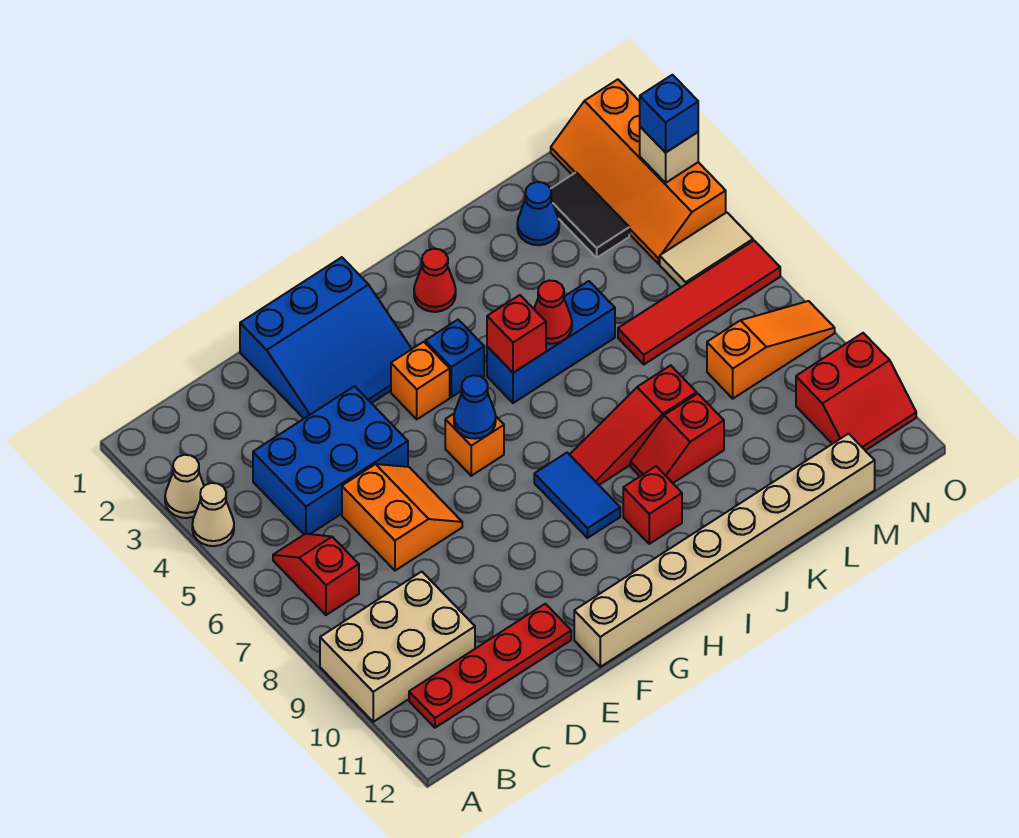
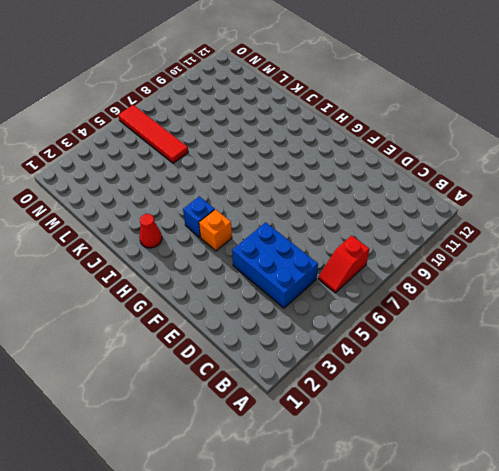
none -> tan 1x1 cone [165,455,204,518]
none -> tan 1x1 cone [192,483,234,546]
none -> tan 2x3 brick [320,572,475,722]
none -> red 1x4 plate [409,604,571,728]

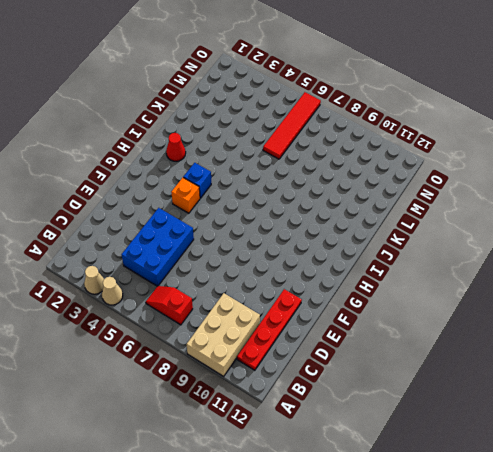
none -> orange 2x2 slope [342,464,462,571]
none -> blue 3x3 slope [240,257,412,418]
none -> tan 1x8 brick [574,434,875,667]
none -> orange 1x1 brick [445,414,504,476]

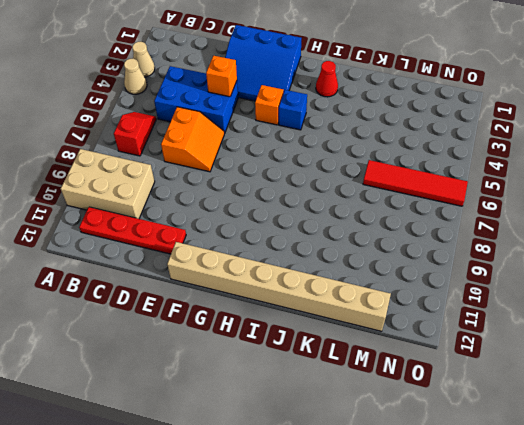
orange 1x1 brick [206,56,237,97] -> orange 1x1 brick moved to [445,414,504,476]
none -> blue 1x2 tile [534,453,620,538]
none -> blue 1x3 brick [487,281,615,403]
none -> red 1x3 slope [570,365,697,485]
none -> red 1x1 brick [623,466,682,544]

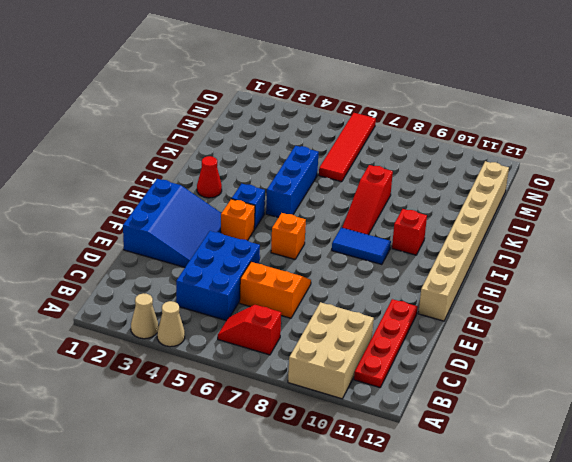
none -> red 1x2 slope [631,394,724,483]
none -> blue 1x1 cone [517,182,559,245]
none -> black 1x2 tile [551,172,629,258]
none -> orange 1x3 slope [707,301,835,399]

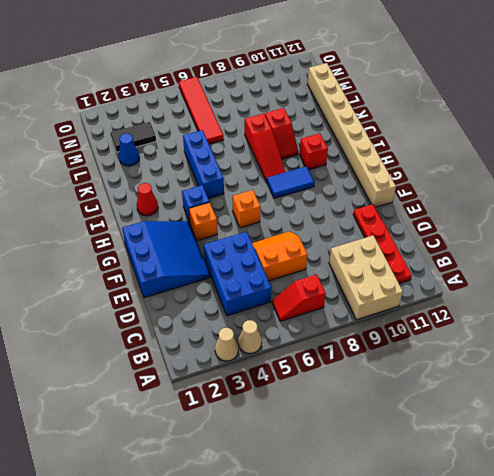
none -> orange 1x3 slope [707,301,835,399]
none -> orange 2x4 slope [551,79,726,264]
none -> tan 1x2 tile [660,212,753,287]
none -> red 2x2 slope [796,333,916,451]

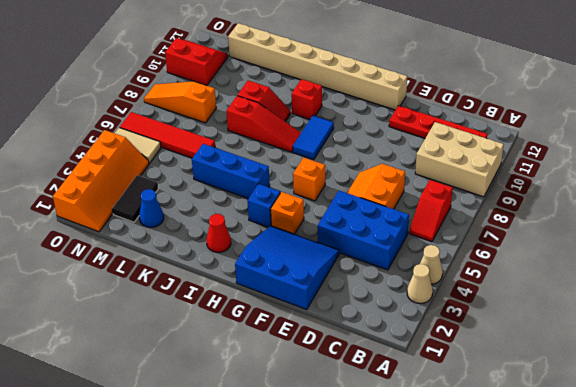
none -> blue 1x1 cone [454,375,496,439]
none -> red 1x1 brick [487,295,546,373]
none -> red 1x1 cone [534,281,572,344]
none -> tan 1x1 brick [640,127,698,183]

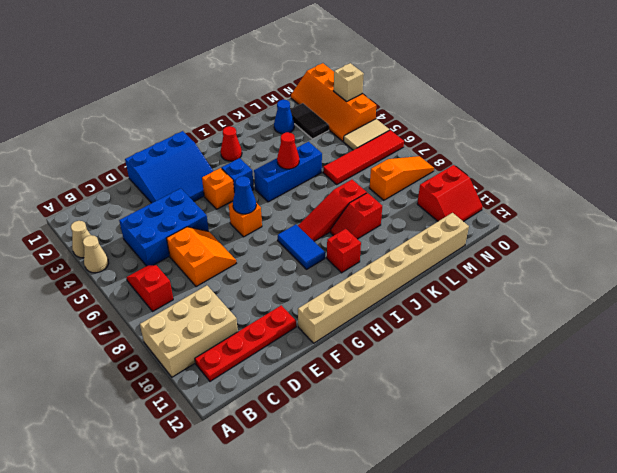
none -> red 1x1 brick [487,295,546,373]
none -> blue 1x1 brick [640,75,698,153]

